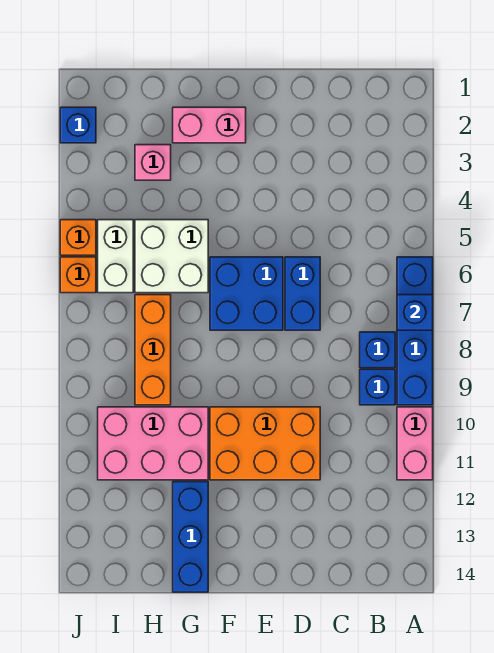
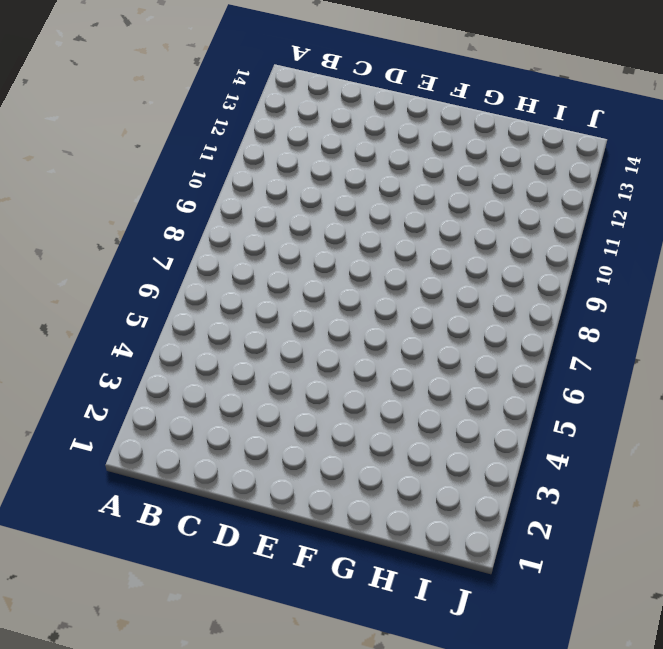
none -> blue 1x4 brick [397,257,433,405]
none -> pink 1x2 brick [397,407,433,480]
none -> blue 1x1 brick [360,332,395,368]

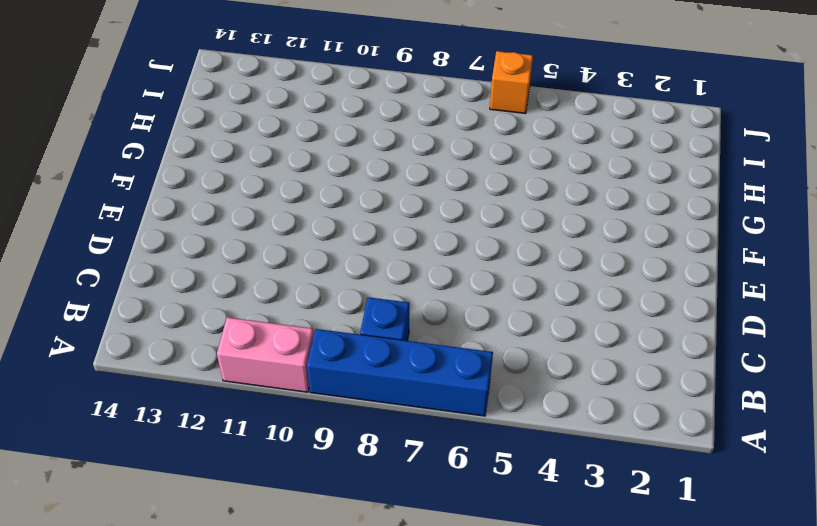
none -> blue 1x1 brick [360,369,395,405]
none -> blue 1x2 brick [285,257,320,330]
none -> orange 2x3 brick [210,407,320,480]

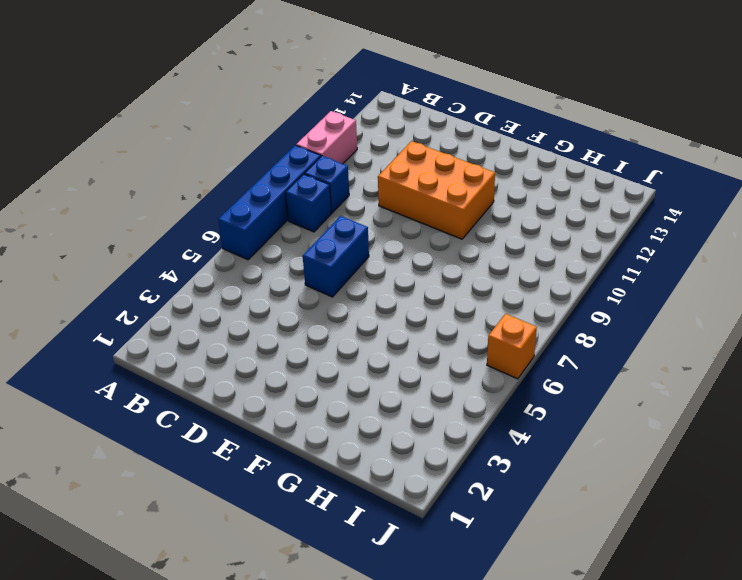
none -> blue 2x2 brick [210,257,283,330]
none -> pink 1x2 brick [173,107,246,143]
none -> white 2x2 brick [135,220,208,293]

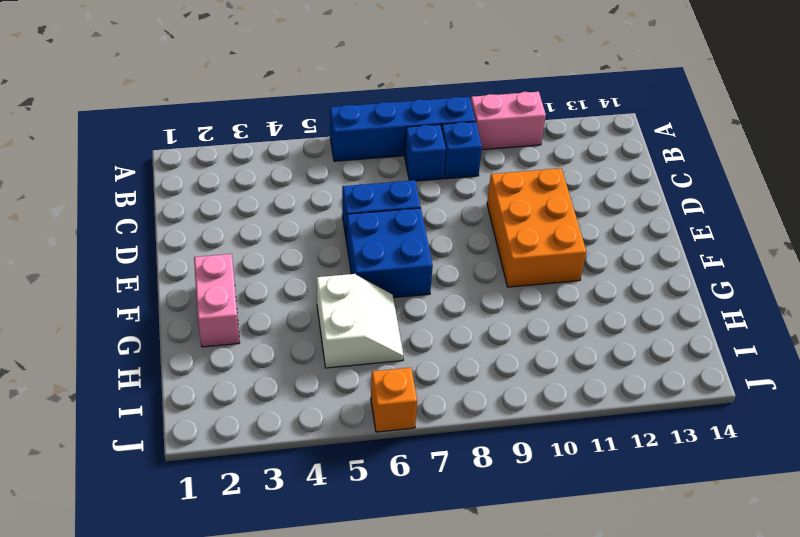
white 2x2 slope [317,274,404,368] -> white 2x2 brick [135,220,208,293]
none -> pink 2x3 brick [98,407,208,480]
none -> blue 1x3 brick [173,482,208,592]
none -> pink 1x1 brick [135,145,171,180]

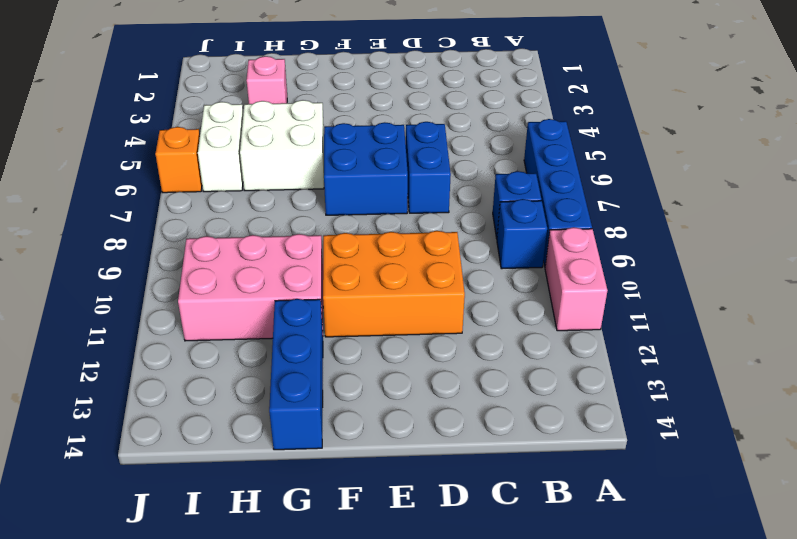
none -> pink 1x2 brick [173,107,246,143]
none -> orange 1x3 brick [135,295,171,405]
none -> blue 1x1 brick [60,107,96,143]

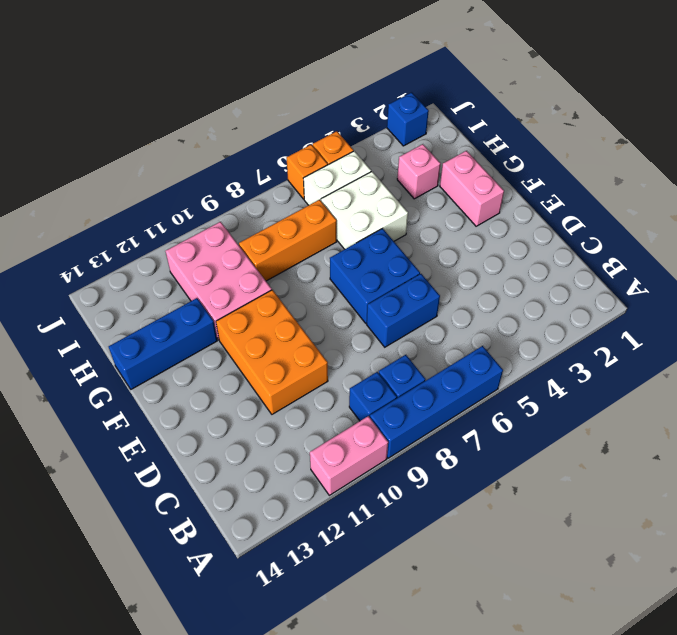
none -> blue 1x1 brick [397,295,433,330]

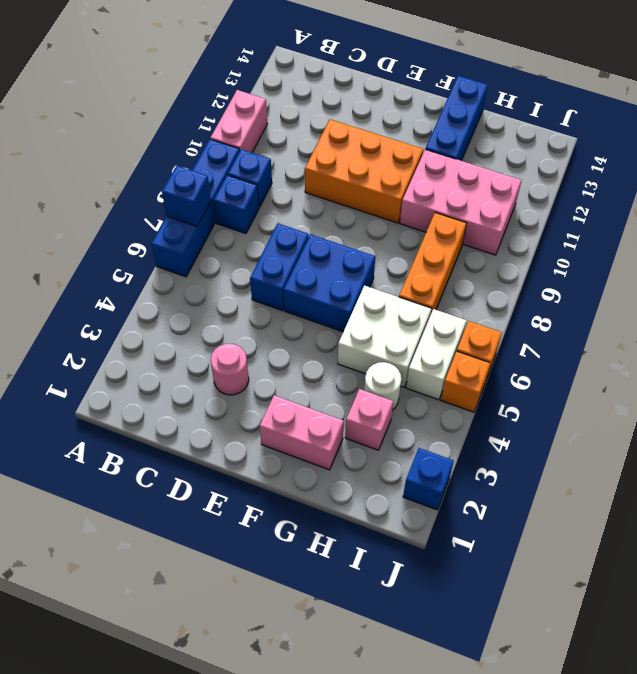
pink 1x1 round brick [211,344,249,395] -> none
white 1x1 round brick [364,362,401,410] -> none

